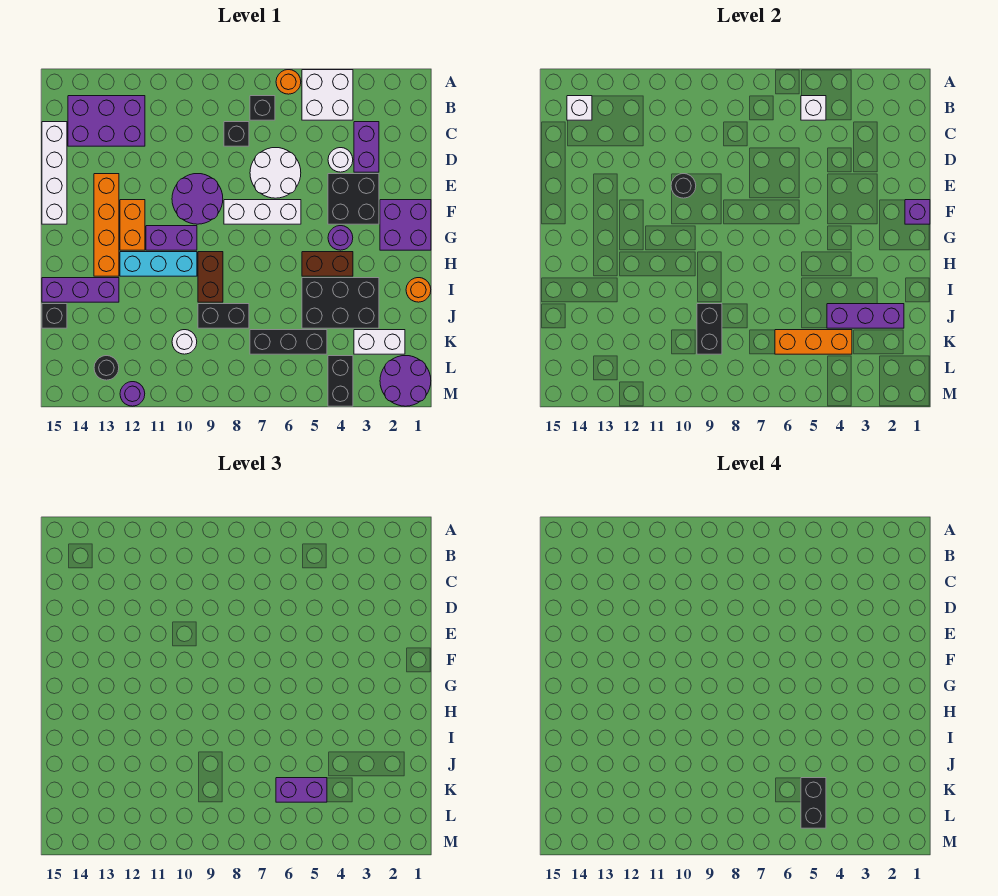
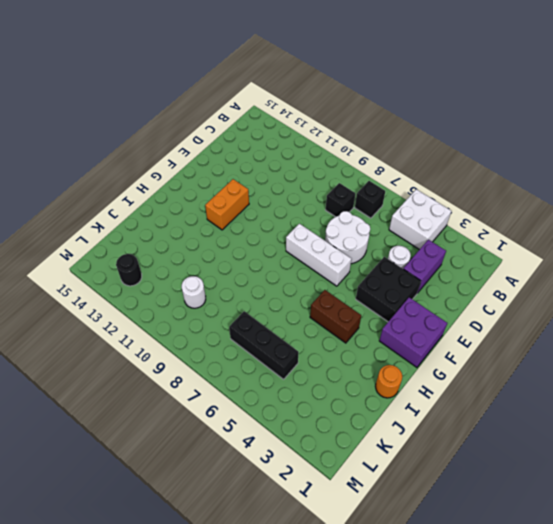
none -> orange 1x1 round brick [276,70,301,94]
none -> purple 2x3 brick [68,96,145,146]
none -> white 1x4 brick [42,122,67,224]
none -> purple 2x2 round brick [172,174,223,224]

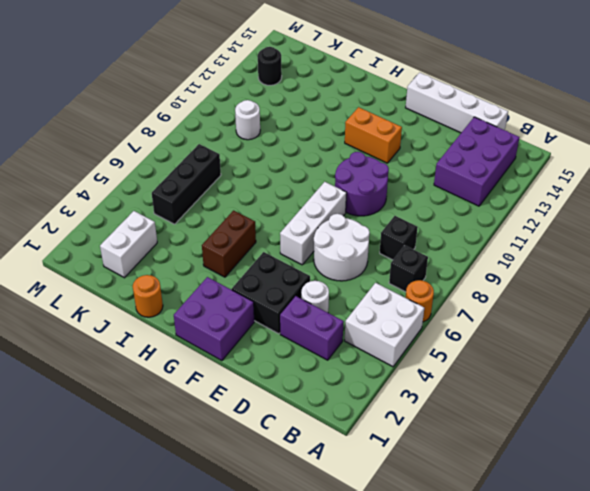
none -> orange 1x4 brick [94,174,119,276]
none -> purple 1x1 round brick [328,226,353,250]
none -> purple 1x2 brick [146,226,197,250]
none -> brown 1x2 brick [198,252,223,302]

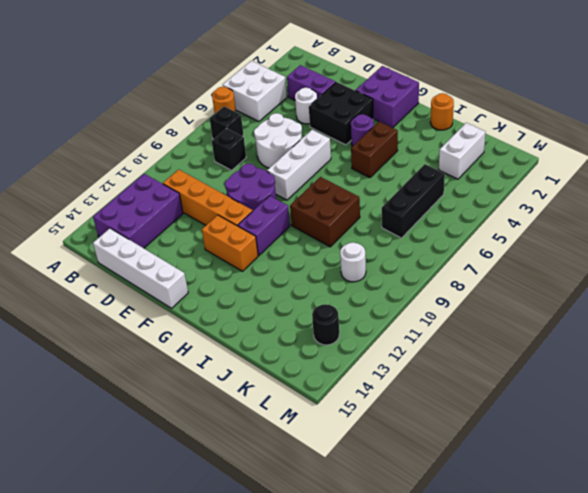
orange 1x4 brick [163,169,253,226] -> orange 1x4 brick moved to [94,174,119,276]
brown 2x2 brick [290,177,360,247] -> brown 1x2 brick [198,252,223,302]
none -> cyan 1x3 brick [120,252,197,276]
none -> black 2x3 brick [302,278,379,328]
none -> purple 1x3 brick [42,278,119,302]
none -> black 1x2 brick [198,304,249,328]

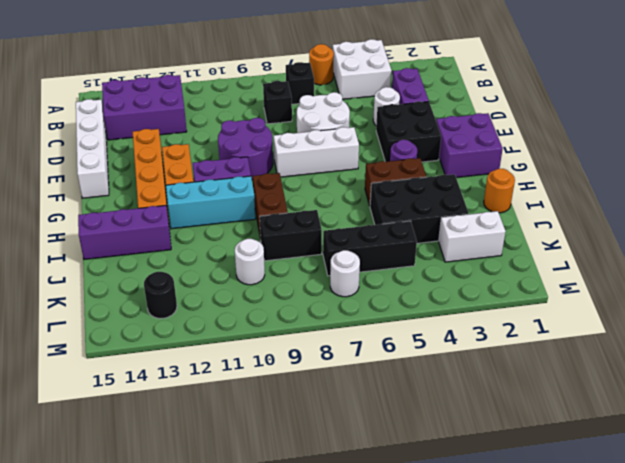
white 1x1 round brick [330,250,360,297] -> none
none -> black 1x1 brick [42,304,67,328]
none -> purple 2x2 round brick [380,356,431,406]
none -> black 1x2 brick [328,356,353,406]
none -> purple 1x1 round brick [120,382,145,406]

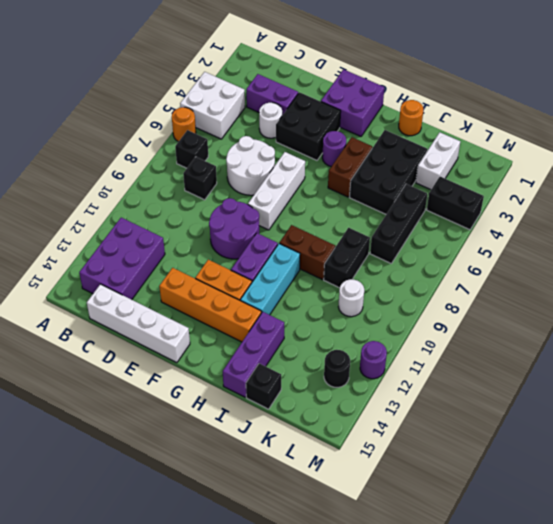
none -> purple 2x2 round brick [380,356,431,406]
none -> white 1x1 brick [801,96,826,120]
none -> white 1x1 brick [567,96,592,120]
none -> black 1x1 round brick [671,174,696,198]

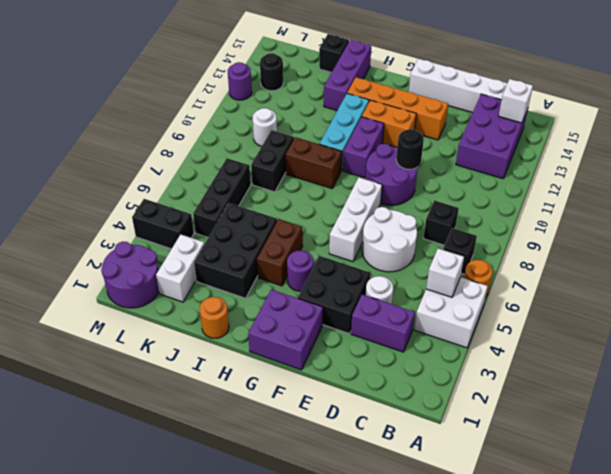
none -> purple 1x1 brick [905,200,930,224]
none -> purple 1x3 brick [827,304,904,328]
none -> black 1x2 brick [697,304,722,354]
none -> orange 1x3 brick [775,330,852,354]

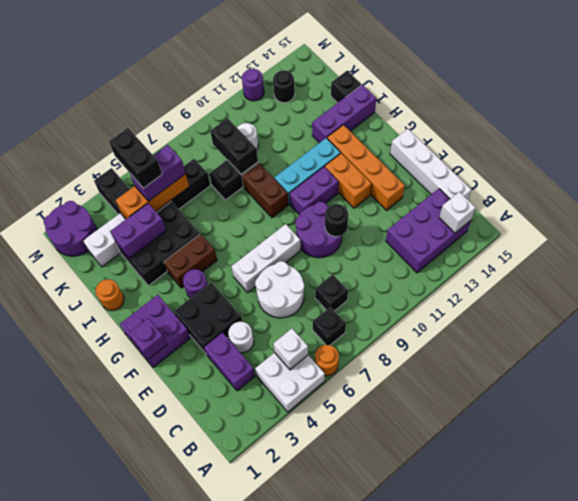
purple 1x2 brick [110,203,166,258] -> purple 1x3 brick [827,304,904,328]

